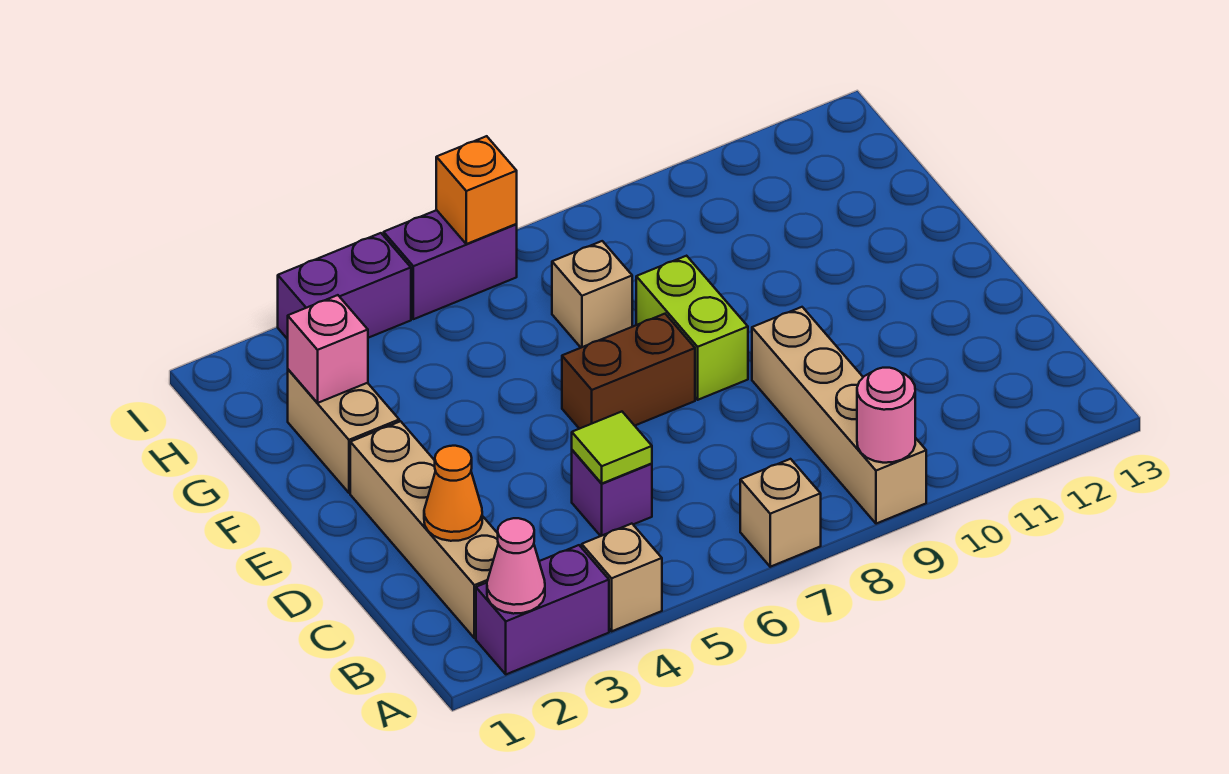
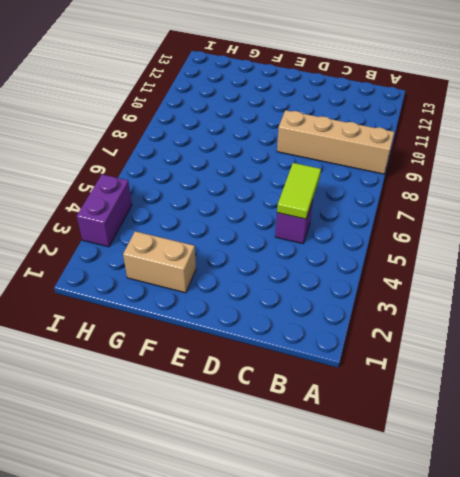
lime 1x2 tile [277,163,321,219] -> lime 1x1 tile [572,412,652,484]
none -> purple 1x2 brick [476,545,609,674]
none -> tan 1x1 brick [582,524,662,631]
none -> tan 1x1 brick [740,459,821,567]

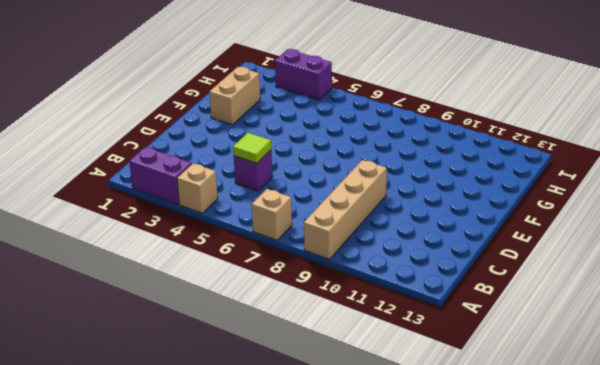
none -> tan 1x4 brick [350,421,498,638]
none -> brown 1x2 brick [562,314,695,429]
none -> lime 1x2 brick [636,256,748,400]

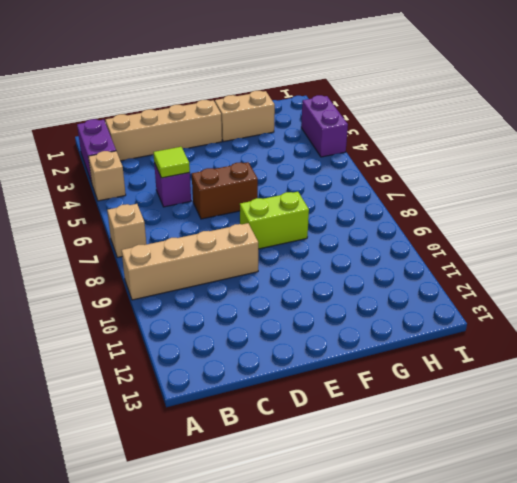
brown 1x2 brick [192,162,258,219] -> brown 1x2 brick turned to [562,314,695,429]
none -> tan 1x1 brick [552,241,632,348]
none -> purple 1x2 brick [384,210,517,319]
none -> pink 1x1 cone [487,518,545,614]

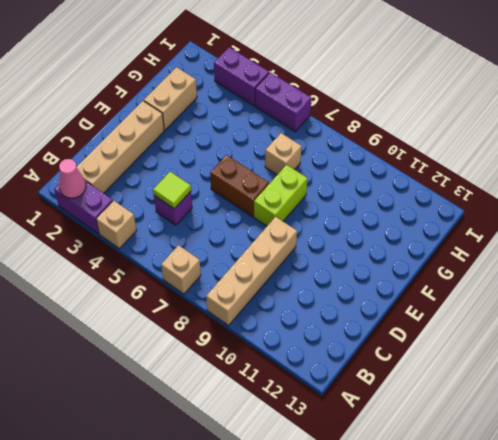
none -> pink 1x1 round brick [857,368,915,463]
none -> orange 1x1 cone [424,446,482,541]
none -> pink 1x1 brick [288,295,368,403]

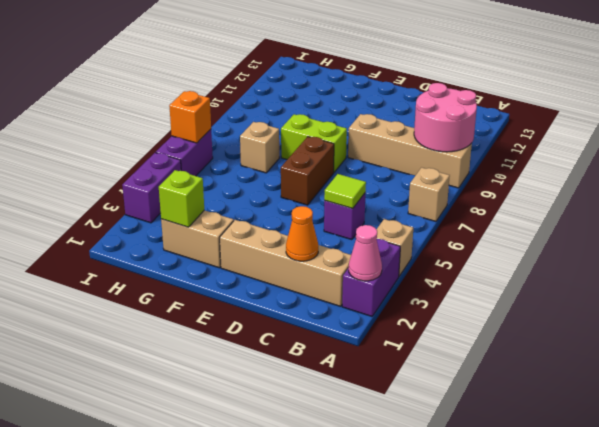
pink 2x2 round brick [414,83,477,152] -> pink 1x1 round brick [857,368,915,463]
lime 1x1 brick [159,170,204,227] -> pink 1x1 brick [288,295,368,403]

